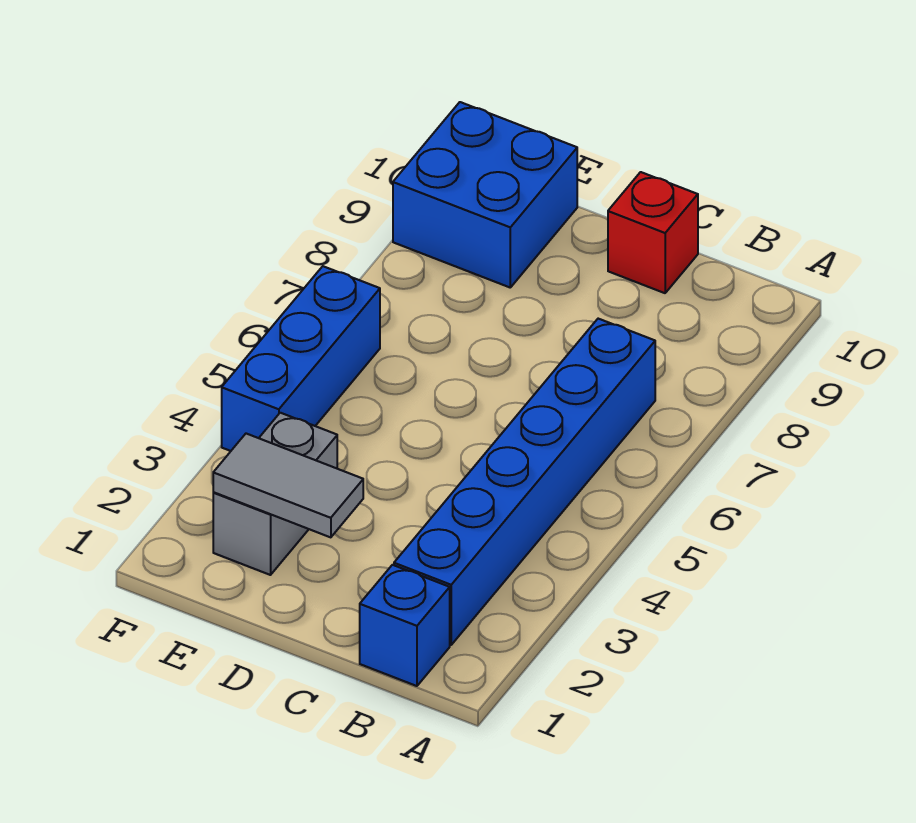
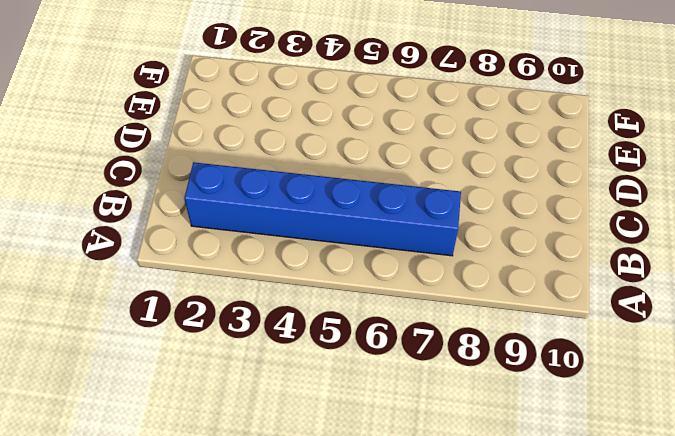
none -> blue 1x1 brick [360,565,450,686]
none -> red 1x1 brick [608,172,698,293]

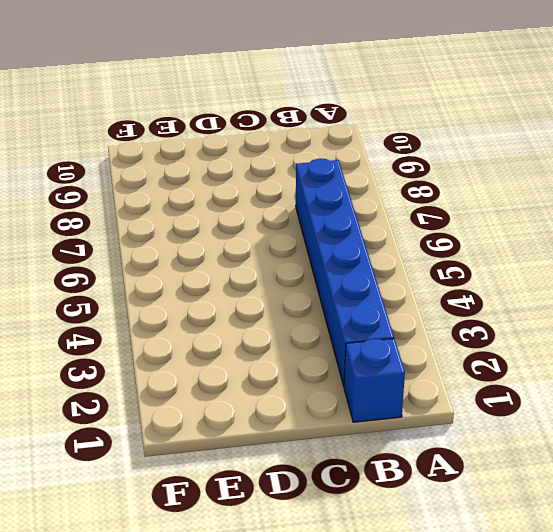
none -> red 1x1 brick [608,172,698,293]
none -> grey 1x2 brick [213,413,337,575]

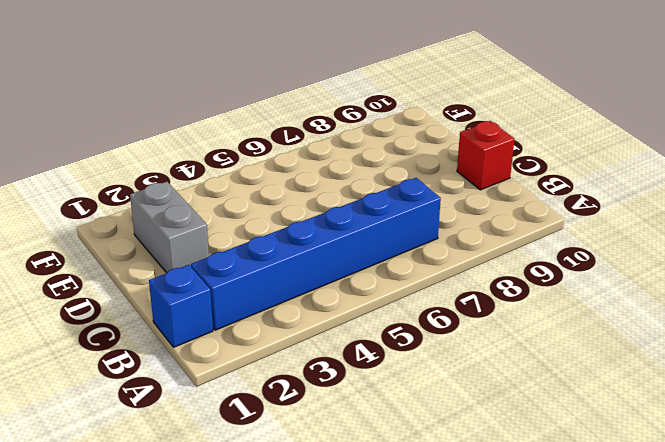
grey 1x2 brick [130,181,209,273] -> grey 1x2 brick turned to [213,413,337,575]
none -> blue 2x2 brick [393,102,577,287]
none -> blue 1x3 brick [222,266,380,451]

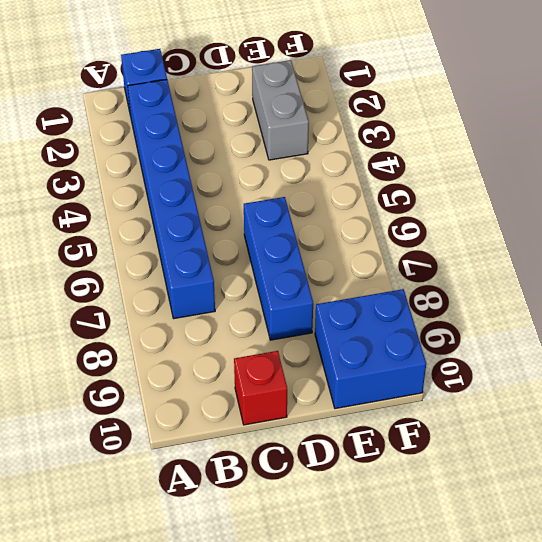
blue 1x3 brick [244,197,313,340] -> blue 1x3 brick moved to [222,266,380,451]
none -> grey 1x2 tile [213,434,363,537]

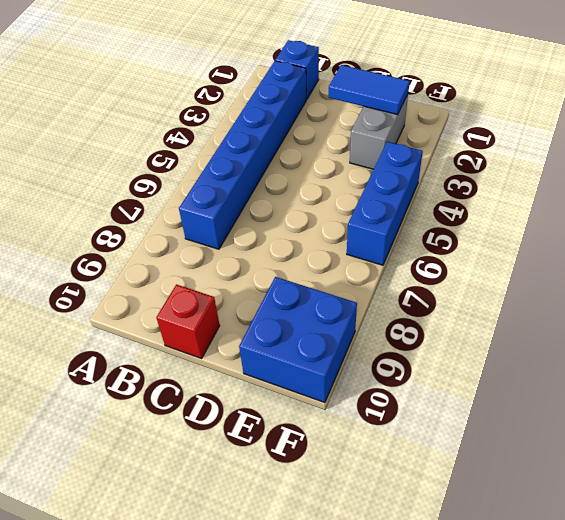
blue 1x2 tile [329,65,410,115] -> grey 1x2 tile [213,434,363,537]

